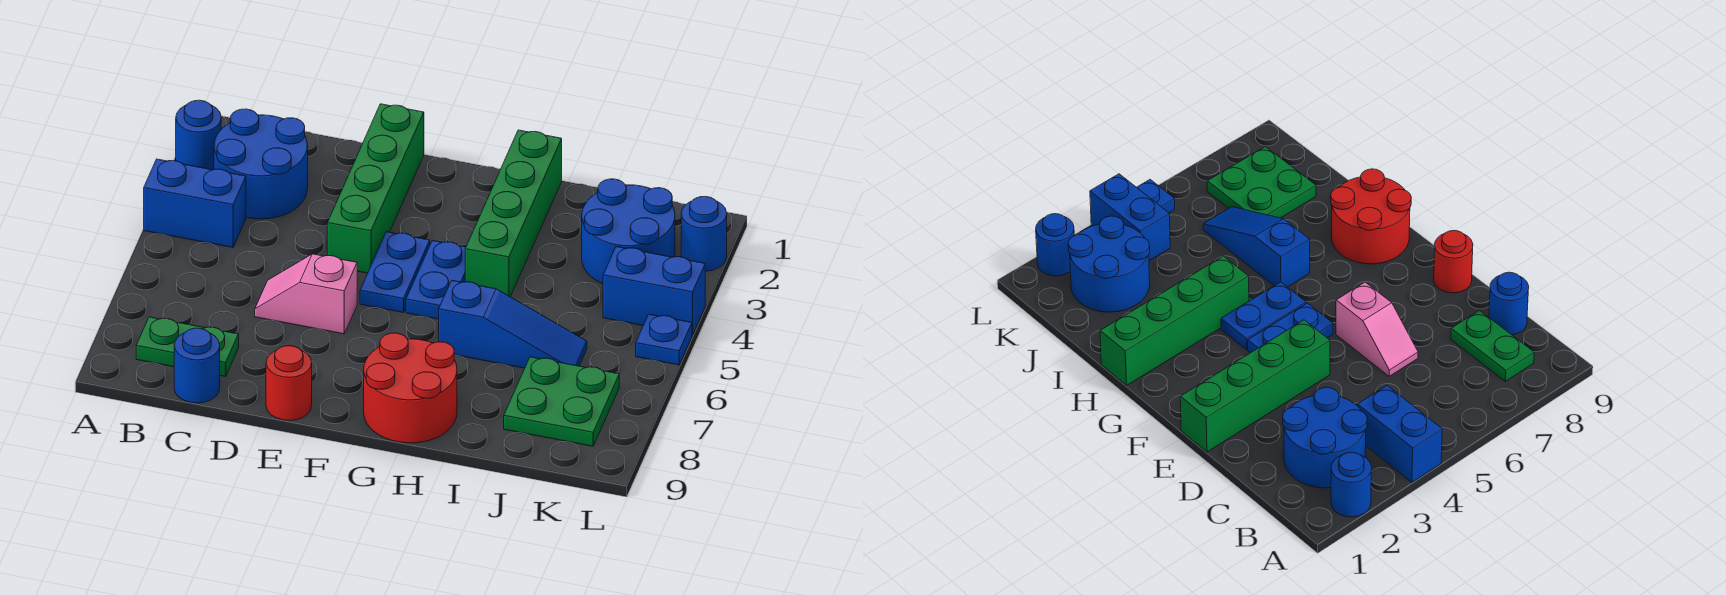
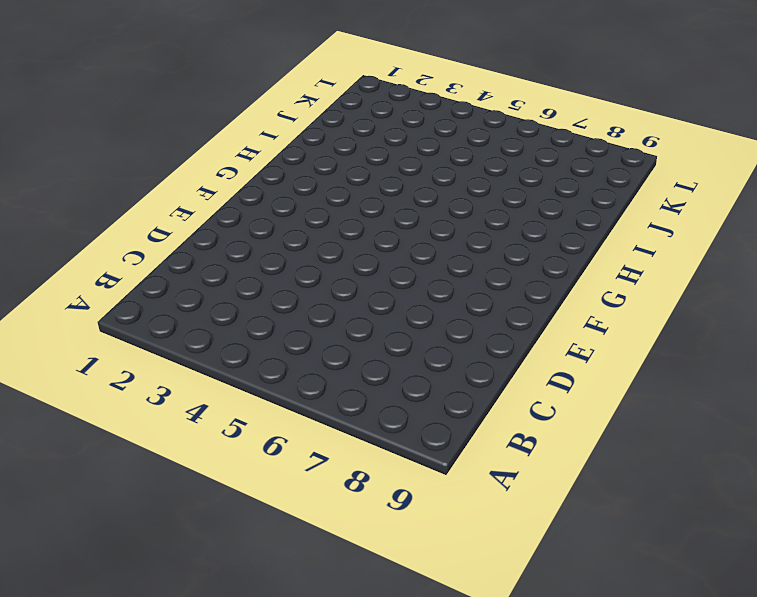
none -> blue 1x1 round brick [176,100,221,170]
none -> blue 1x2 brick [144,159,246,248]
none -> blue 2x2 round brick [214,109,308,219]

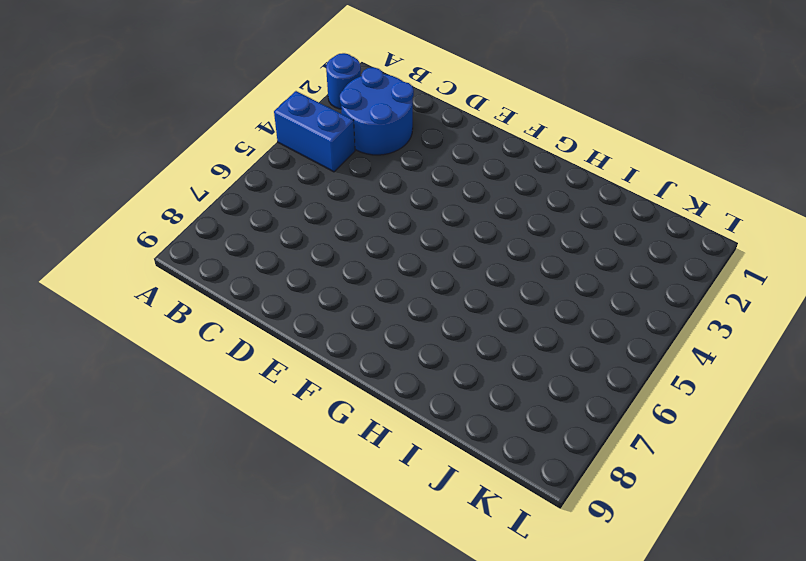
none -> green 1x2 plate [136,317,239,377]
none -> blue 1x1 round brick [174,328,220,403]
none -> pink 1x2 slope [255,254,357,334]

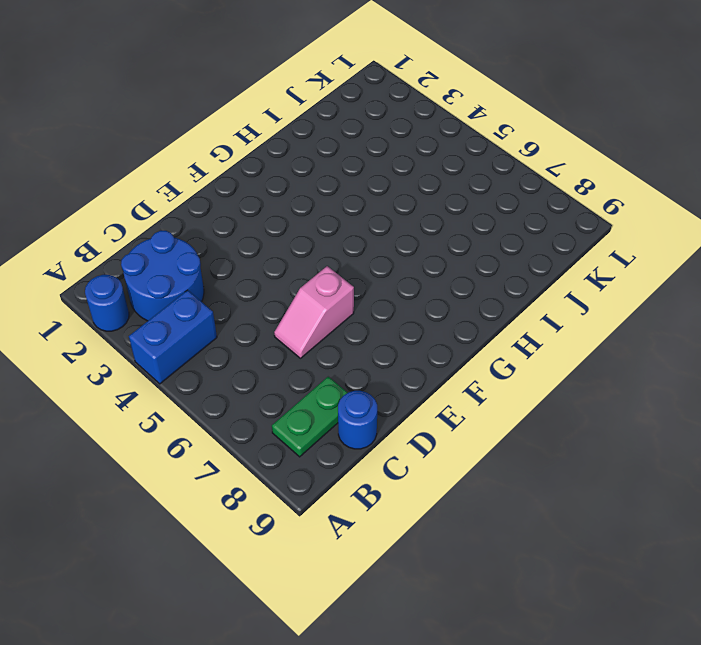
none -> green 1x4 brick [327,104,424,273]
none -> red 1x1 round brick [266,346,312,421]
none -> blue 1x2 plate [360,232,430,313]

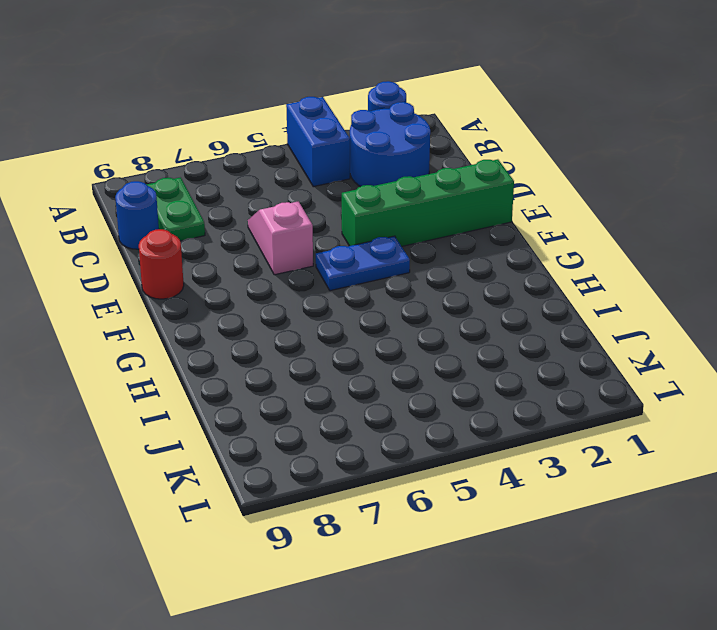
none -> blue 1x2 plate [406,240,466,319]
none -> red 2x2 round brick [364,333,457,443]
none -> green 1x4 brick [465,130,562,297]

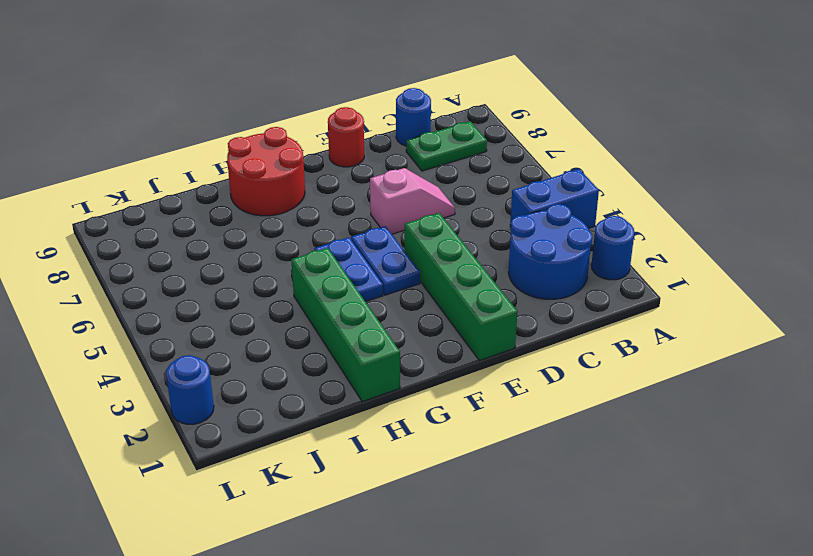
none -> blue 1x3 slope [439,280,587,368]
none -> blue 2x2 round brick [582,179,675,284]
none -> green 2x2 plate [504,357,619,446]

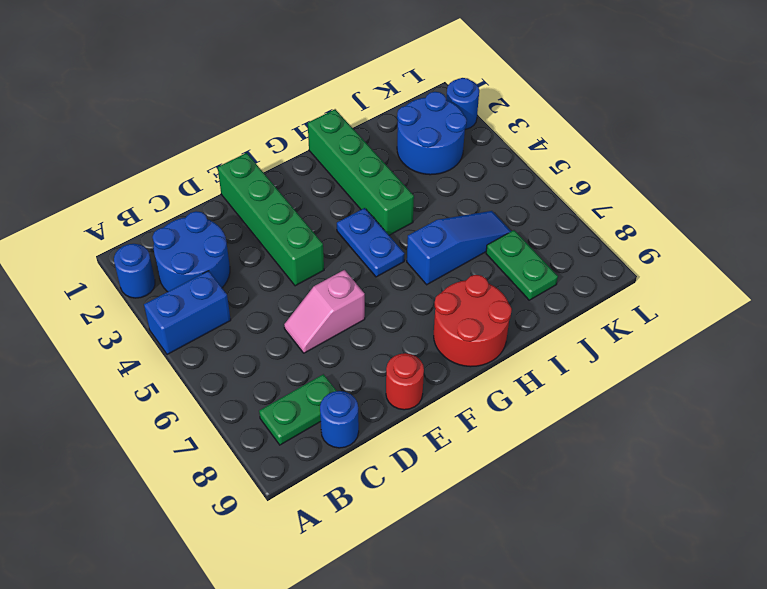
green 1x2 plate [486,230,558,300] -> green 2x2 plate [504,357,619,446]
none -> blue 1x2 plate [360,232,430,313]
none -> blue 1x2 brick [603,247,705,335]
none -> blue 1x1 plate [636,314,692,365]

